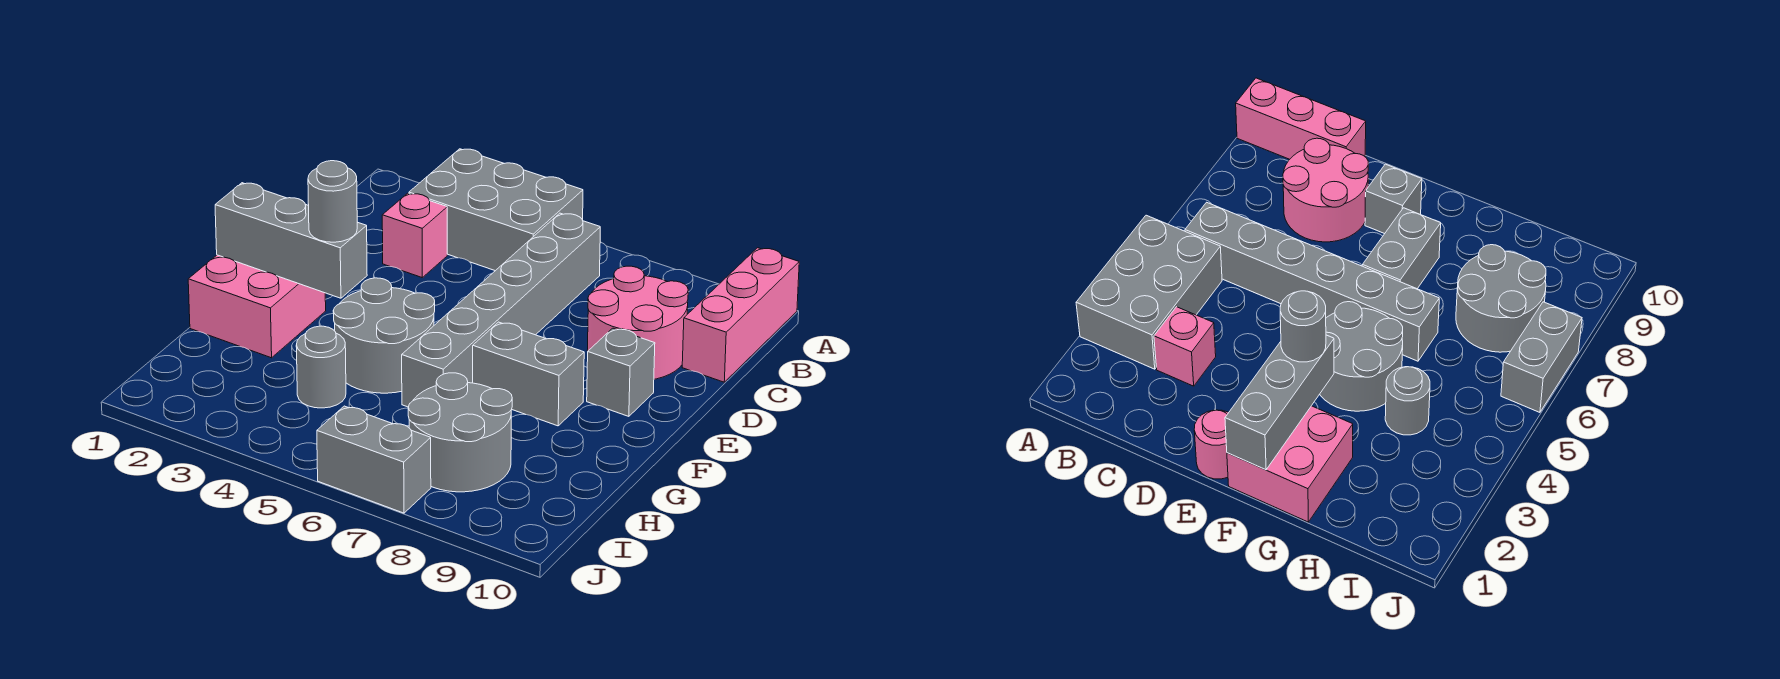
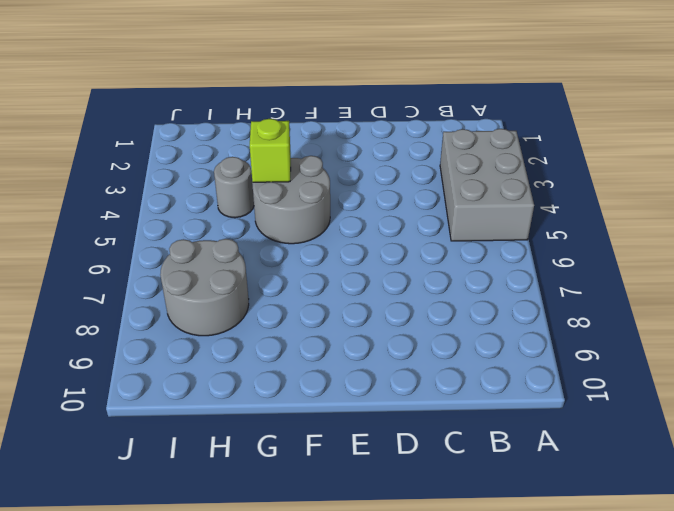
lime 1x1 brick [250,119,291,182] -> none
none -> pink 1x3 brick [682,248,799,382]
none -> grey 1x6 brick [402,213,600,407]
none -> pink 1x1 brick [382,193,447,277]

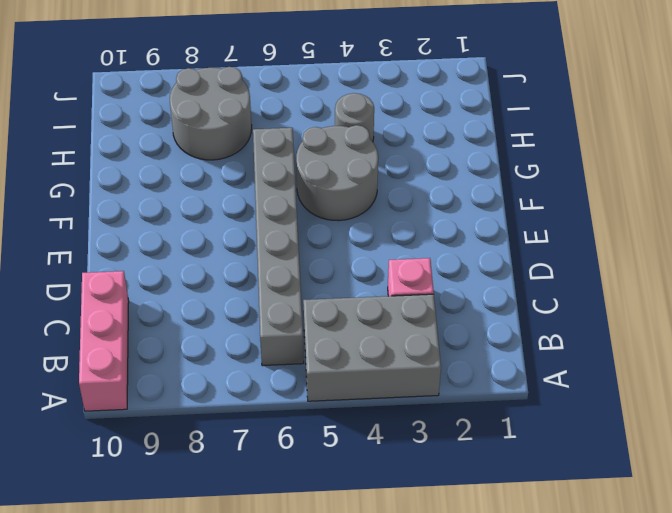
none -> pink 2x2 round brick [587,266,688,379]
none -> pink 1x1 round brick [1194,410,1229,479]
none -> grey 1x1 brick [587,328,655,416]

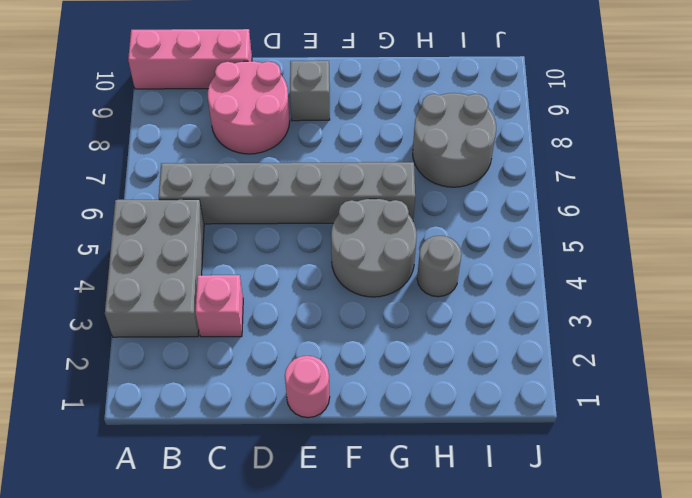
none -> pink 2x2 brick [188,255,326,358]
none -> grey 1x2 brick [473,322,584,426]
none -> grey 1x2 brick [317,406,431,513]

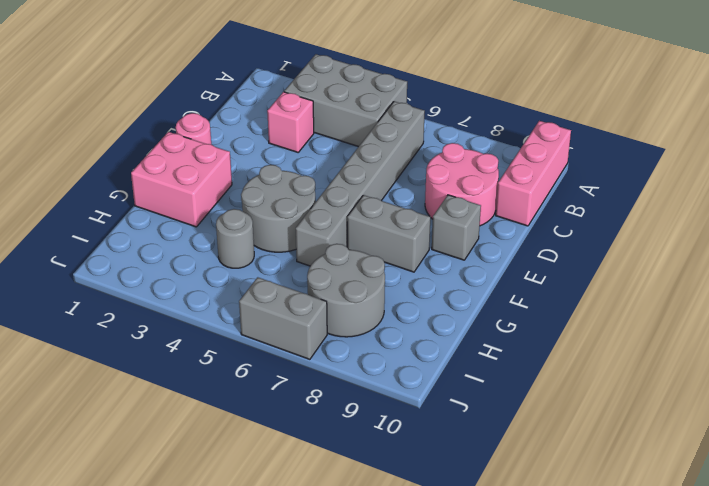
none -> grey 1x3 brick [215,183,367,298]
none -> grey 1x1 round brick [308,161,357,242]

